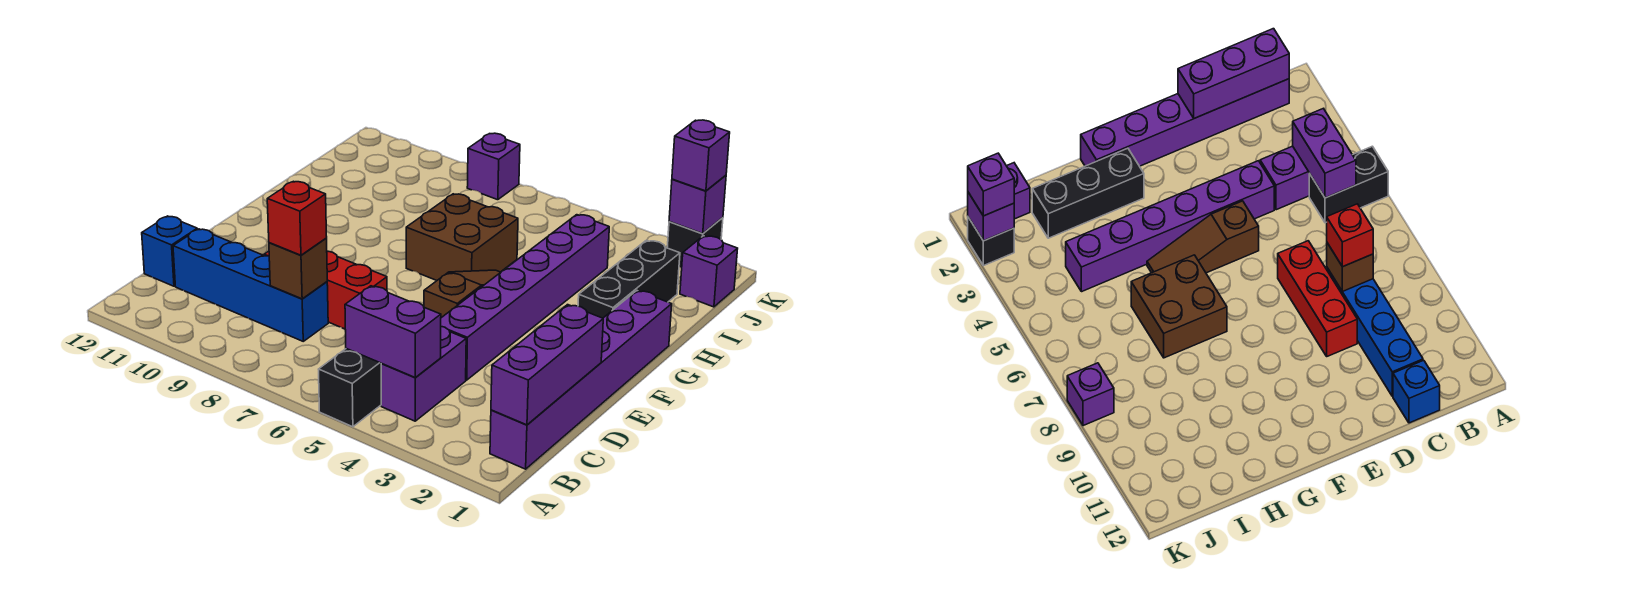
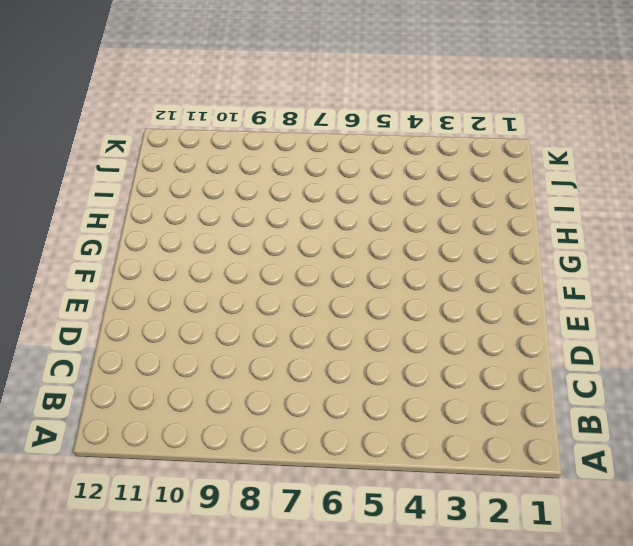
none -> black 1x2 brick [319,349,381,427]
none -> purple 1x6 brick [490,291,672,469]
none -> purple 1x2 brick [381,327,466,421]

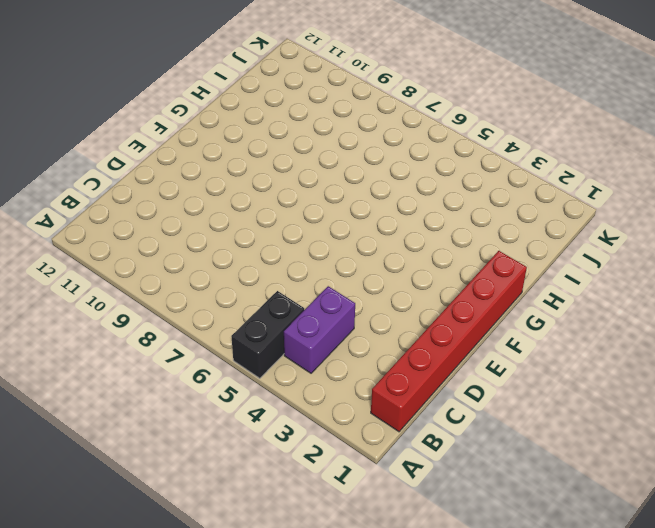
red 1x6 brick [371,251,527,432] -> purple 1x6 brick [490,291,672,469]
none -> blue 1x4 brick [173,229,328,341]
none -> blue 1x1 brick [142,216,197,286]
none -> purple 1x6 brick [441,215,609,380]

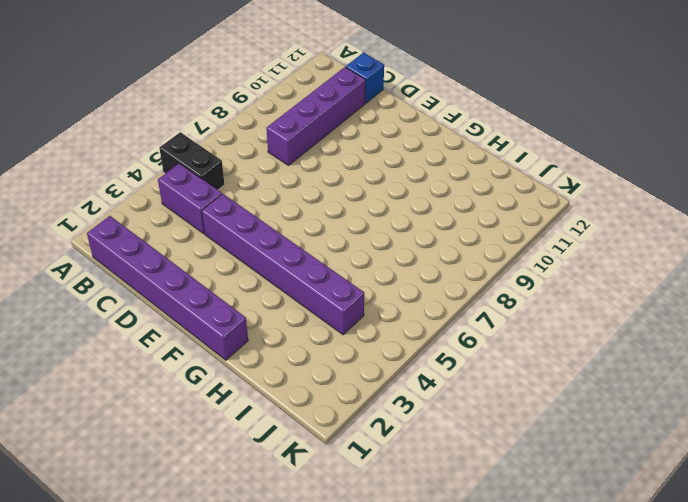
purple 1x4 brick [266,67,366,165] -> blue 1x4 brick [173,229,328,341]
none -> red 1x3 brick [264,251,387,329]
none -> brown 1x3 slope [424,270,501,318]
none -> black 1x3 brick [578,240,680,318]

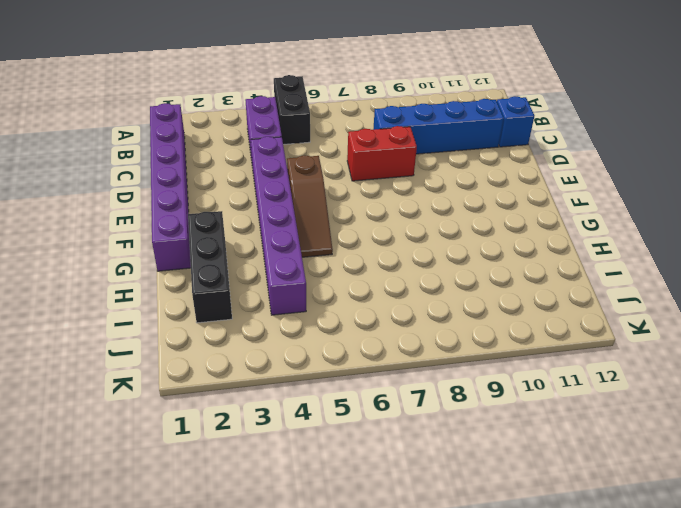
red 1x2 brick [347,126,417,181] -> red 1x3 brick [264,251,387,329]
none -> brown 2x2 brick [406,194,518,280]
none -> purple 1x1 brick [680,236,738,307]
none -> black 1x1 brick [667,218,723,268]

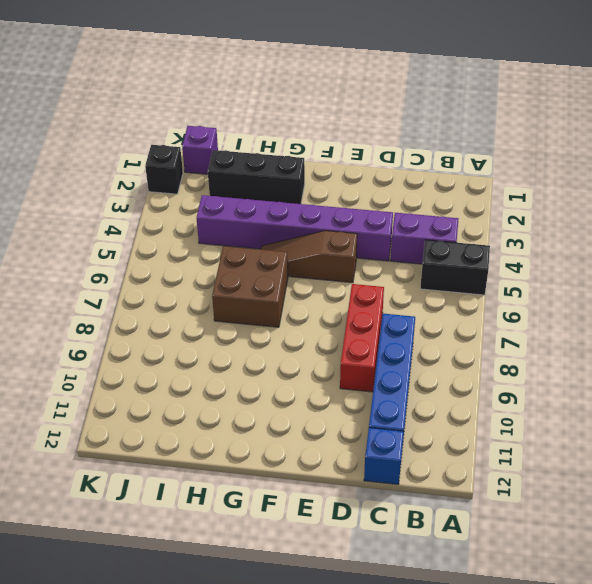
none -> purple 1x6 brick [490,291,672,469]
none -> purple 1x1 brick [467,133,520,200]
none -> purple 1x3 brick [491,305,603,425]

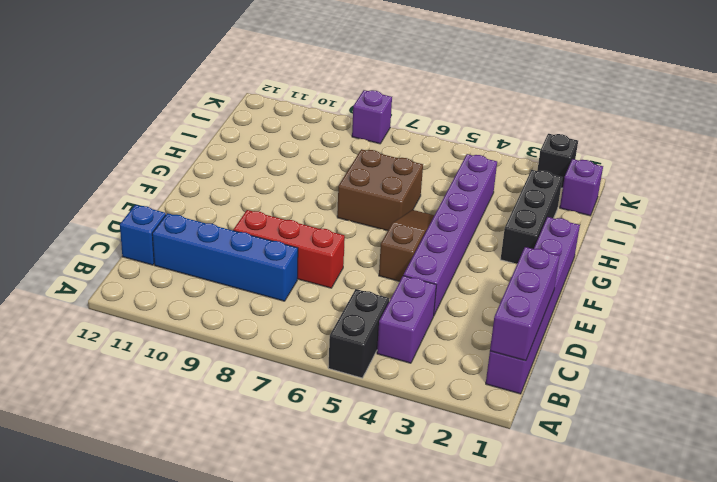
none -> purple 1x2 brick [345,286,441,377]
none -> brown 1x1 brick [269,238,327,299]
none -> purple 1x1 brick [669,175,726,234]

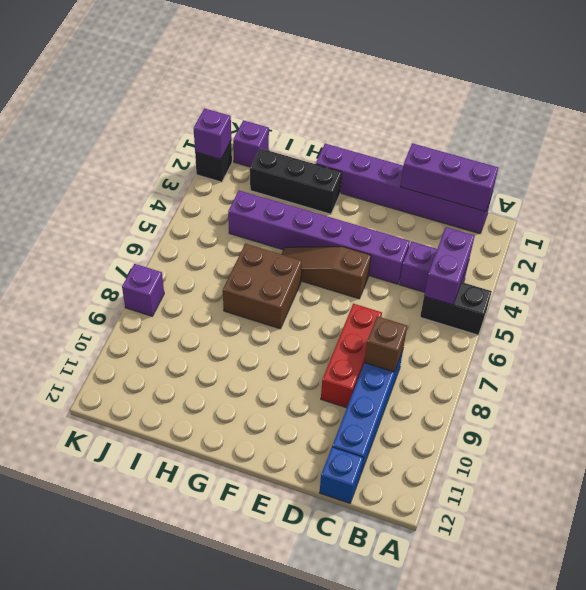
none -> red 1x1 brick [267,181,327,255]
none -> purple 1x1 brick [672,120,730,191]

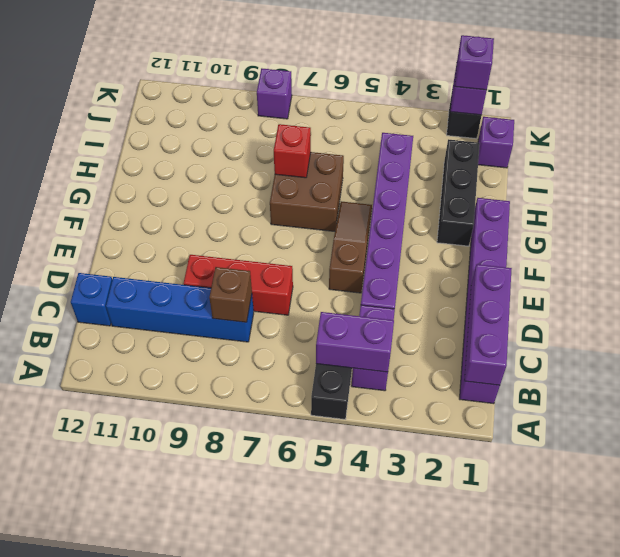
red 1x1 brick [274,124,311,178] -> red 1x1 brick moved to [267,181,327,255]

